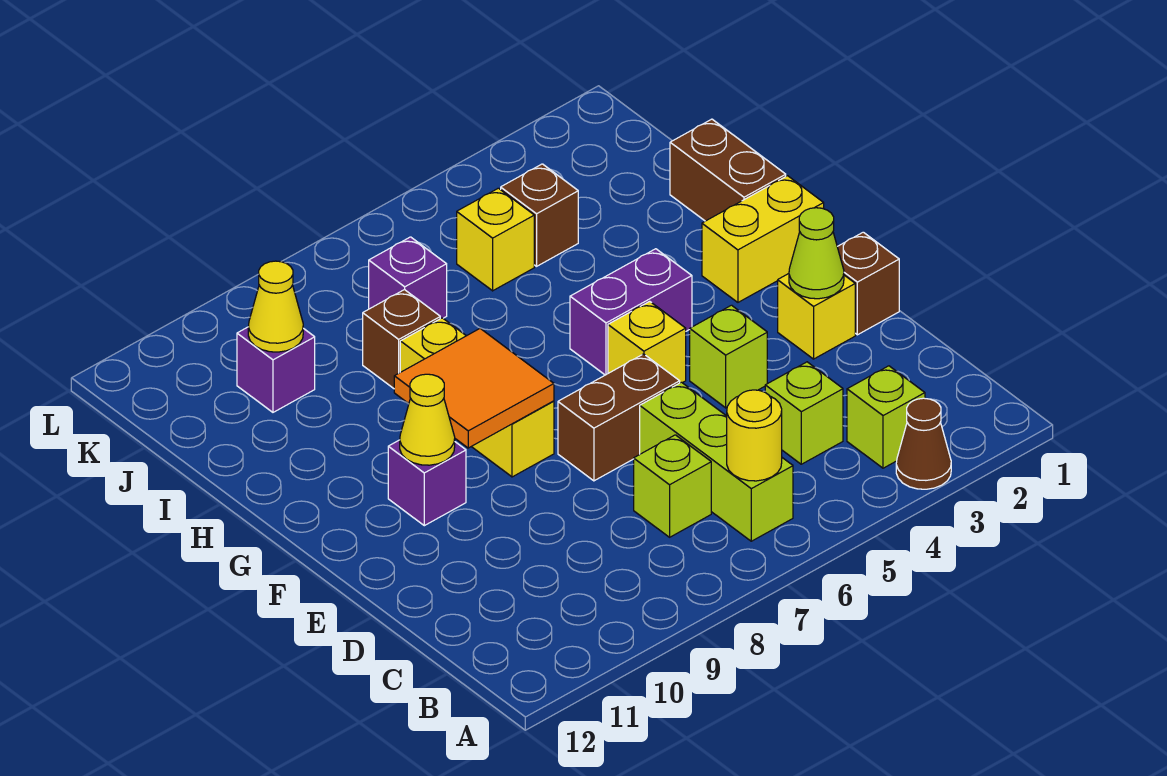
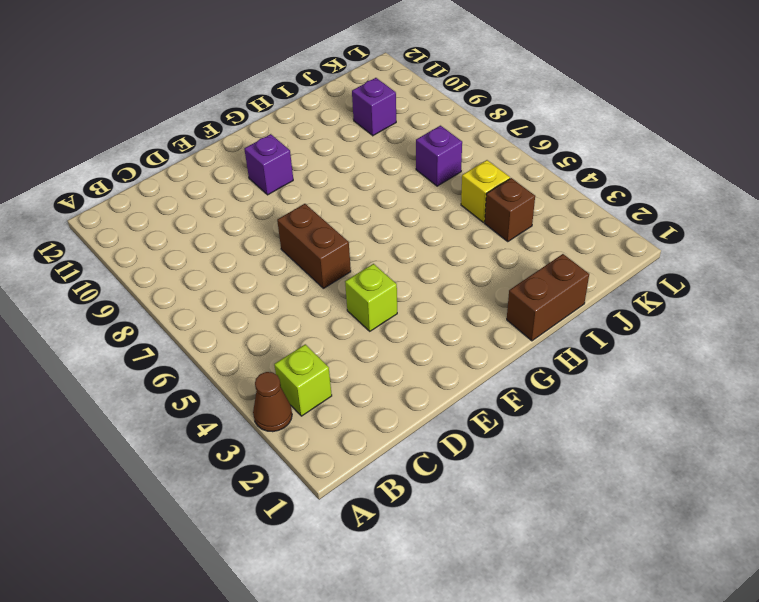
none -> lime 1x3 brick [640,382,793,541]
none -> lime 1x1 brick [765,362,843,464]
none -> lime 1x1 brick [634,435,711,537]

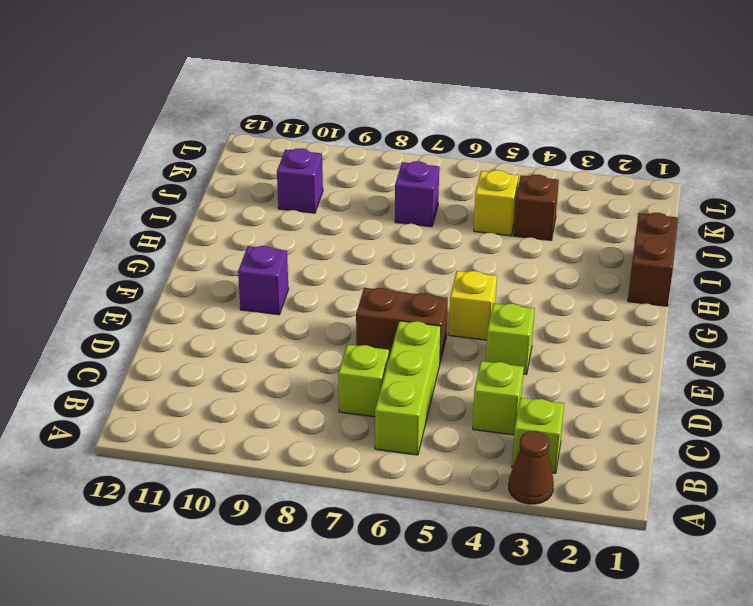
none -> brown 1x1 brick [837,232,899,335]
none -> yellow 1x1 brick [778,274,855,359]
none -> yellow 1x3 brick [400,318,554,477]

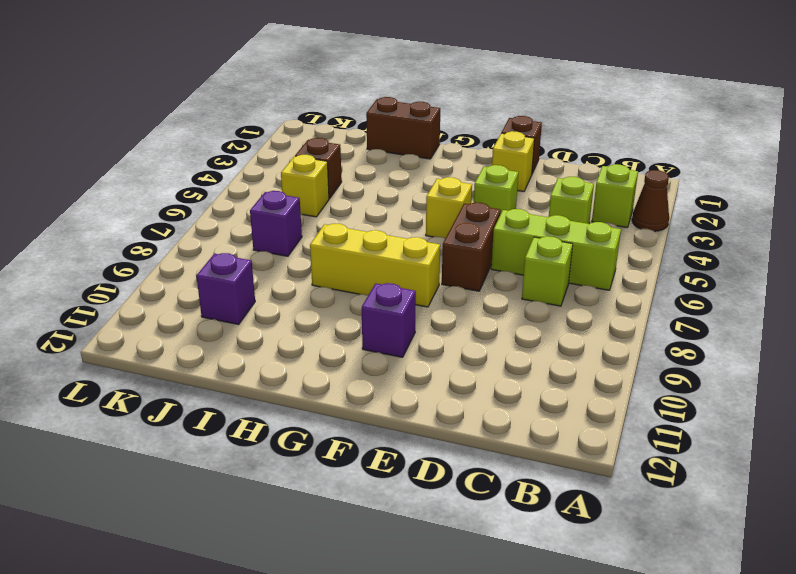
none -> yellow 1x2 brick [702,176,824,302]
none -> purple 1x2 brick [570,249,692,375]
none -> brown 1x1 brick [363,290,440,388]

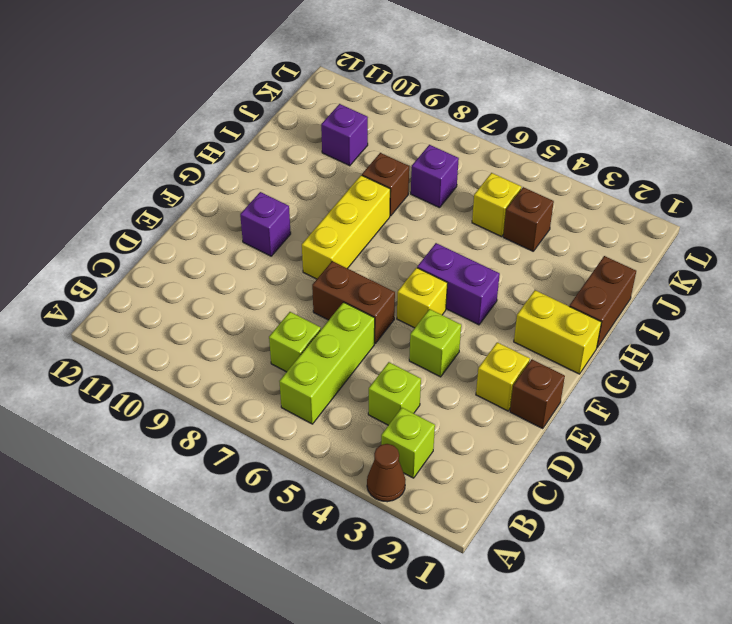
none -> yellow 1x1 round brick [727,390,782,481]
none -> lime 1x1 cone [789,208,844,299]
none -> orange 2x2 tile [394,329,554,448]

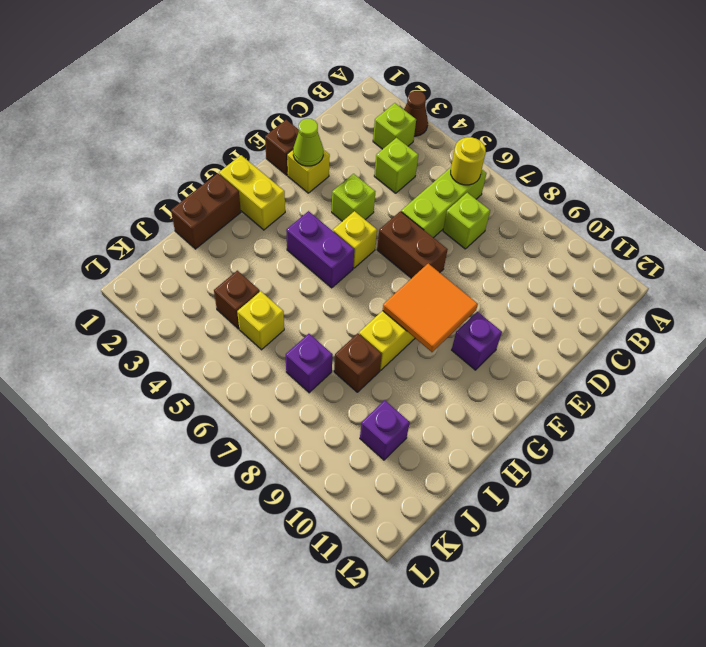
none -> yellow 1x1 cone [400,374,455,465]
none -> yellow 1x1 cone [248,261,303,352]

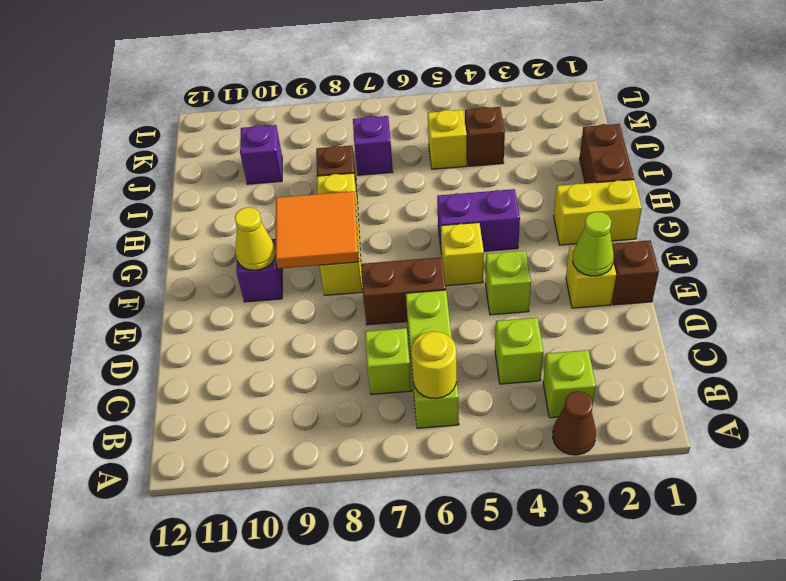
none -> yellow 1x1 cone [248,261,303,352]

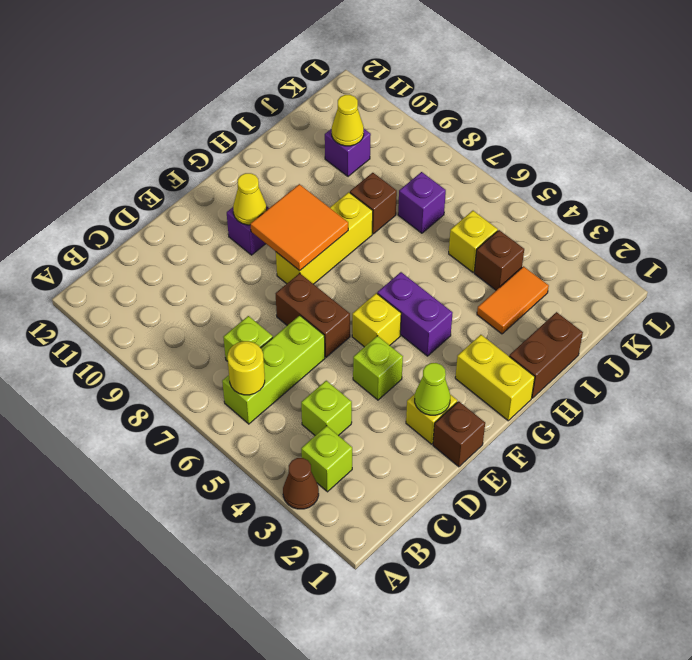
orange 1x2 tile [477,266,549,334] -> none

